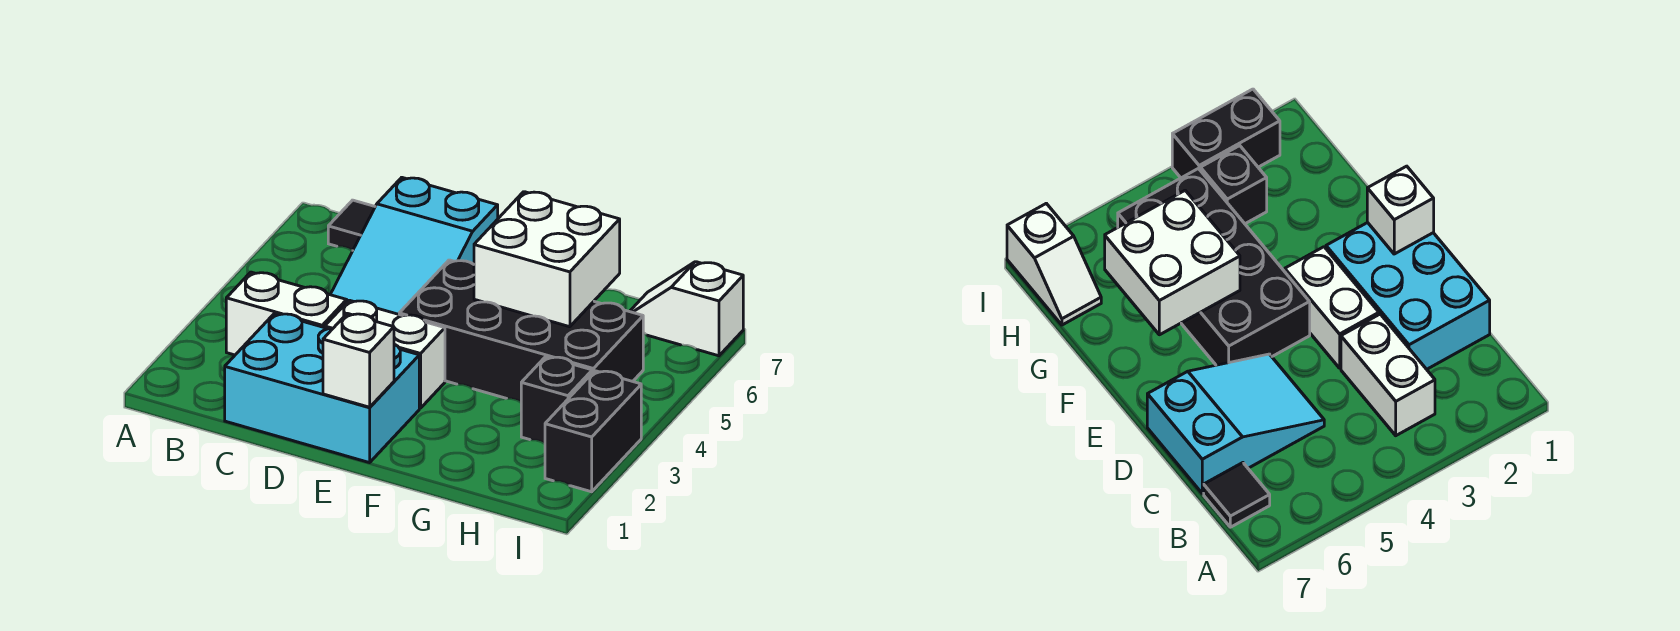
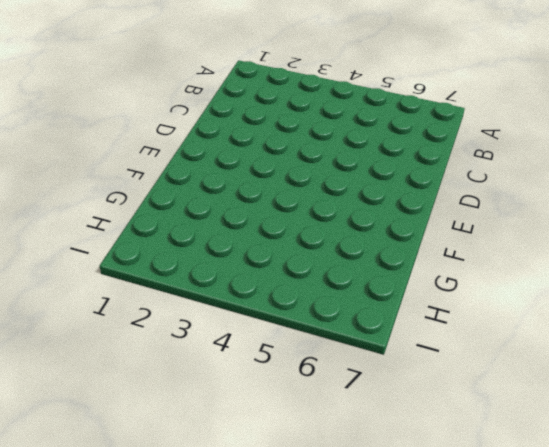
none -> white 1x2 brick [226,272,347,355]
none -> black 1x1 tile [328,200,375,251]

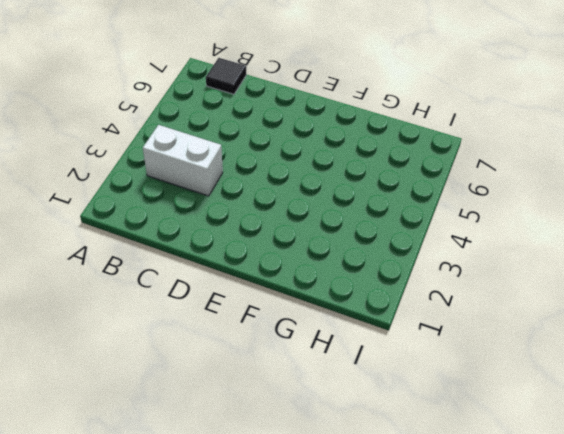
none -> cyan 2x3 brick [225,313,419,463]
none -> cyan 2x3 slope [330,178,498,314]

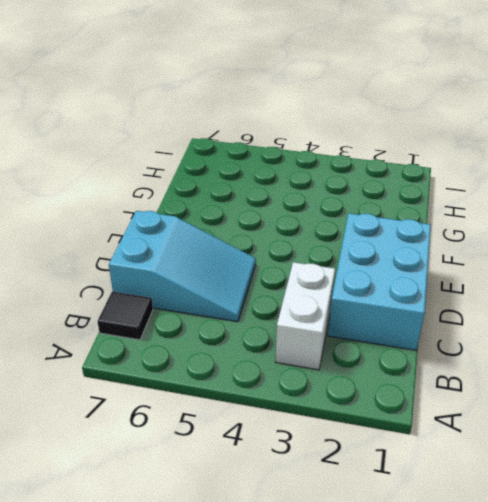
none -> white 1x2 brick [325,300,445,408]
none -> black 2x4 brick [399,260,643,402]

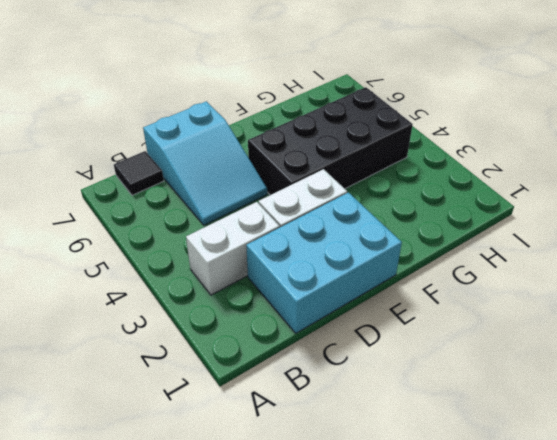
none -> black 1x1 brick [521,357,592,443]
none -> white 1x2 slope [630,262,743,356]

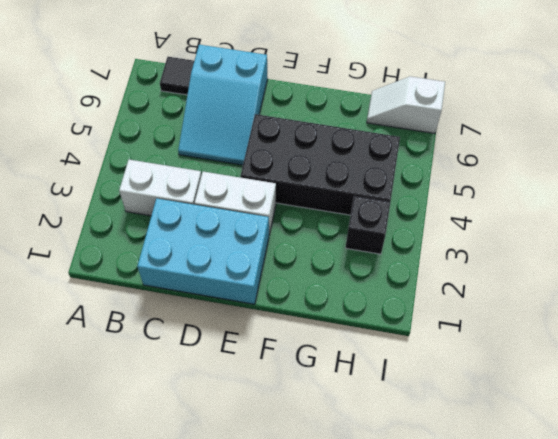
none -> black 1x2 brick [545,371,641,492]
none -> white 1x1 brick [323,313,394,407]

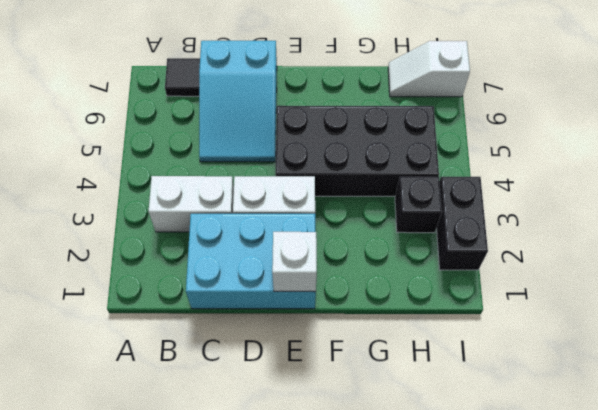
none -> white 2x2 brick [474,192,620,327]

